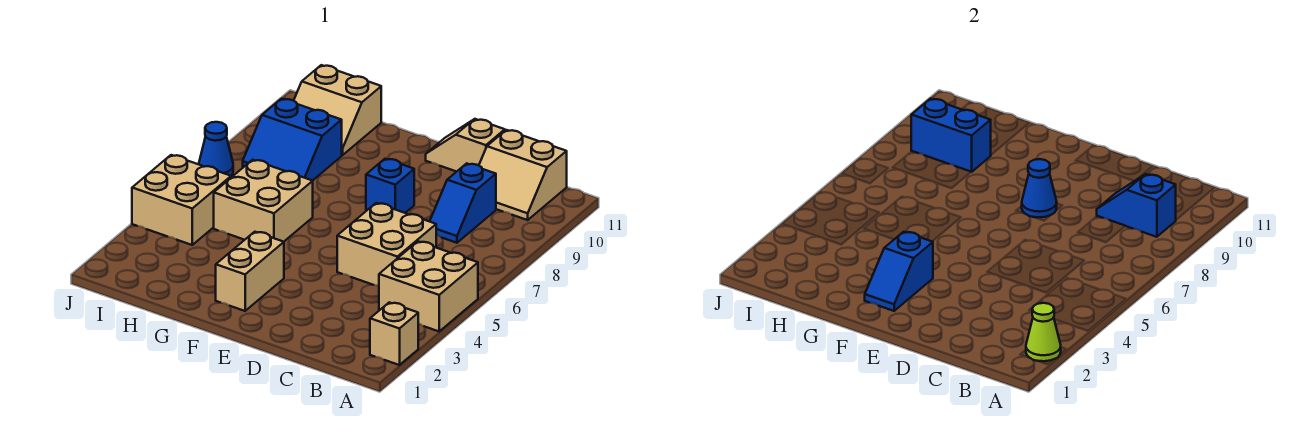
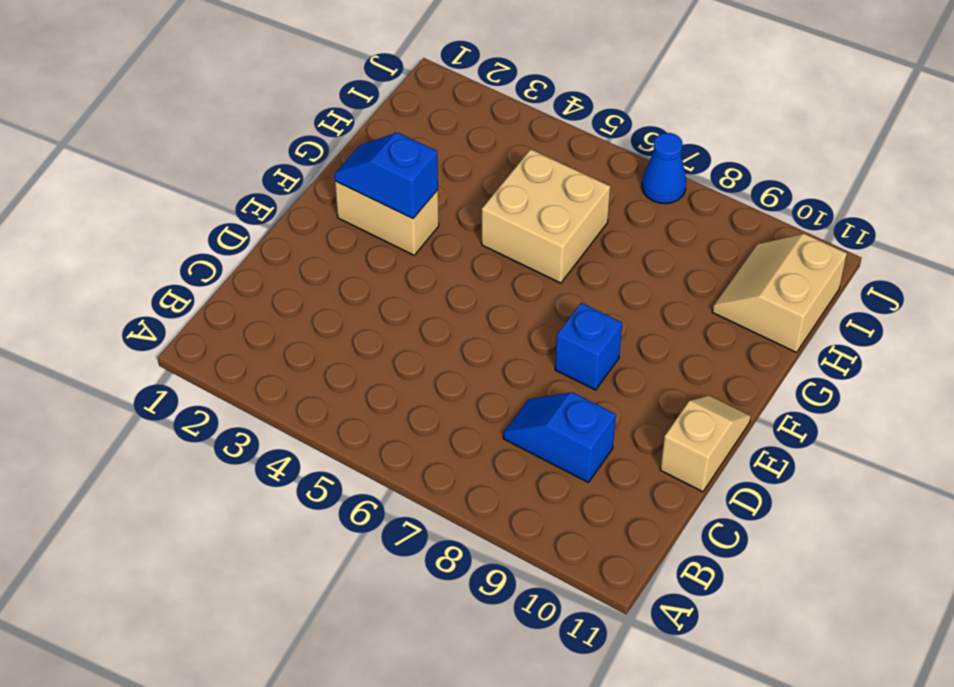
none -> tan 1x1 brick [370,302,418,365]
none -> tan 2x2 brick [379,241,478,331]
none -> tan 2x2 slope [479,130,567,220]

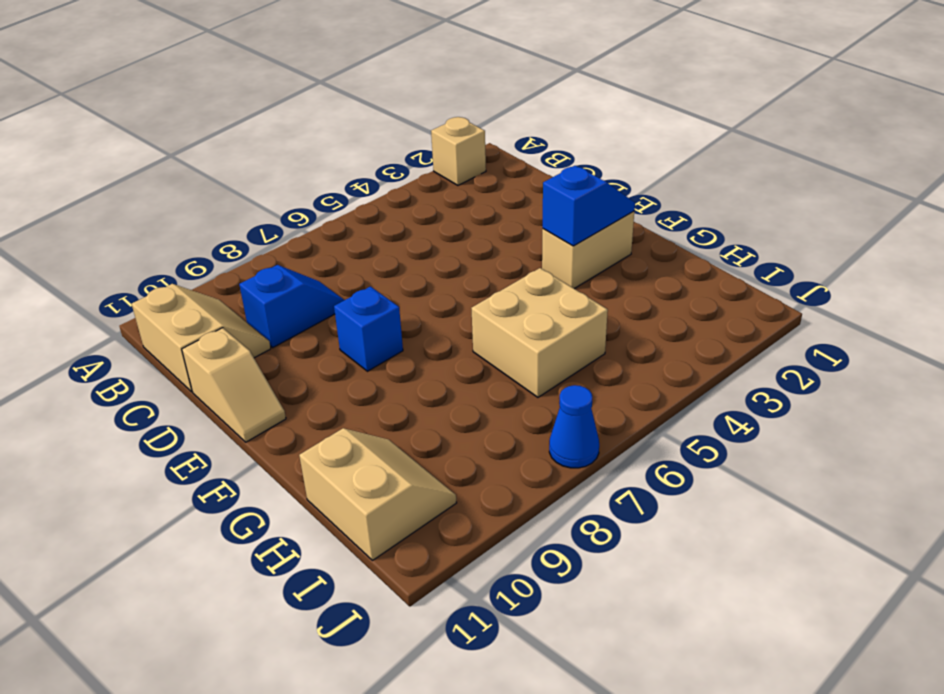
none -> tan 2x2 brick [379,241,478,331]
none -> tan 2x2 brick [337,203,436,286]
none -> blue 2x2 slope [243,99,342,181]

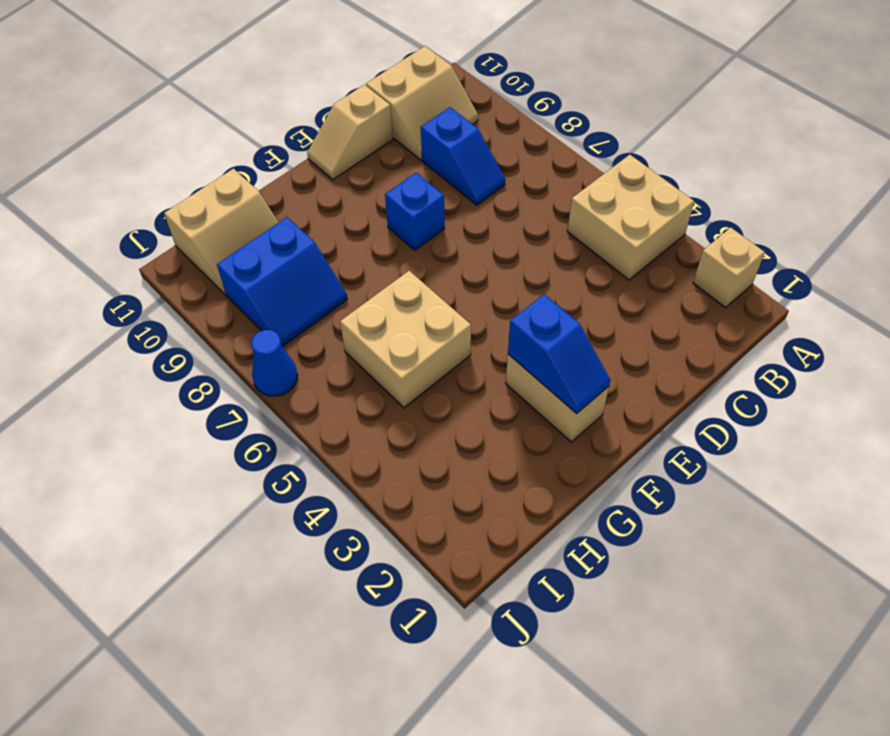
none -> tan 2x2 brick [337,203,436,286]
none -> tan 2x2 brick [132,155,231,245]
none -> lime 1x1 cone [1026,303,1061,361]

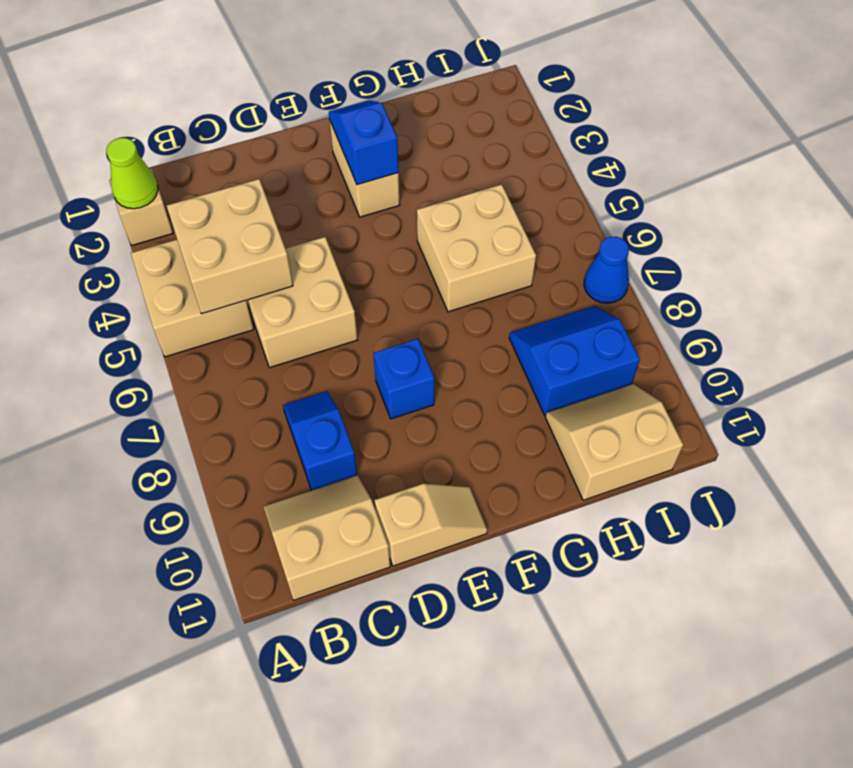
tan 2x2 brick [167,179,293,314] -> tan 2x2 brick moved to [132,155,231,245]
none -> blue 1x2 slope [1097,174,1176,237]
none -> blue 1x1 cone [1022,159,1057,217]
none -> blue 1x2 brick [911,99,991,172]

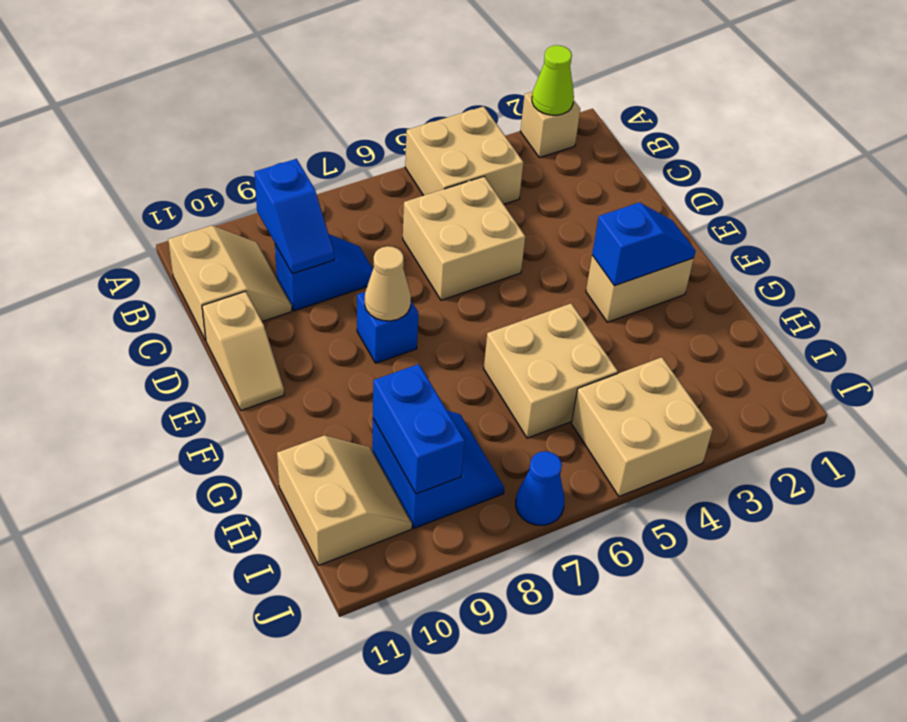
tan 1x1 cone [365,246,411,321] -> blue 1x1 cone [1022,159,1057,217]

